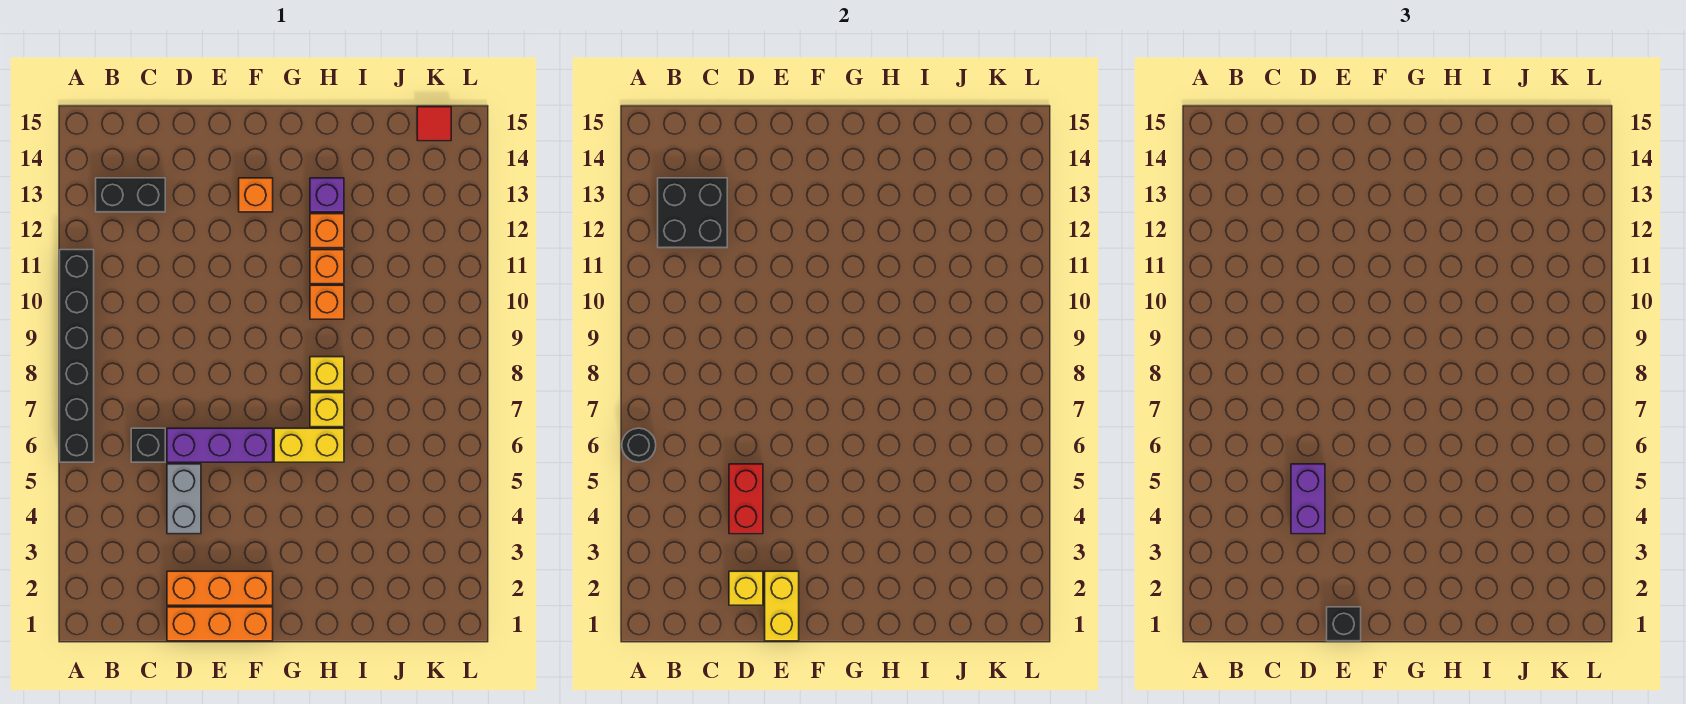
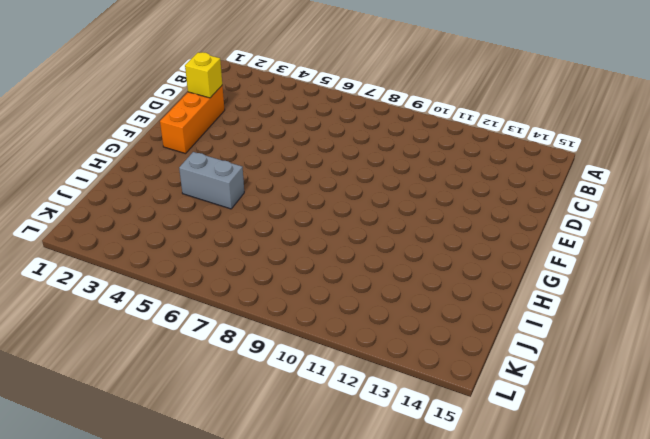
grey 1x2 brick [179,152,244,209] -> grey 1x2 brick moved to [167,464,201,534]
none -> black 1x6 brick [60,250,94,462]
none -> black 1x2 brick [96,178,165,212]
none -> black 1x1 brick [131,428,165,462]

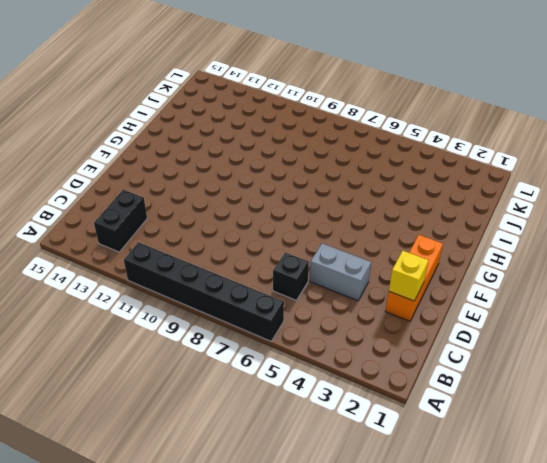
none -> orange 1x3 brick [167,607,273,641]
none -> purple 1x3 brick [167,428,273,462]
none -> orange 1x1 brick [239,178,273,212]

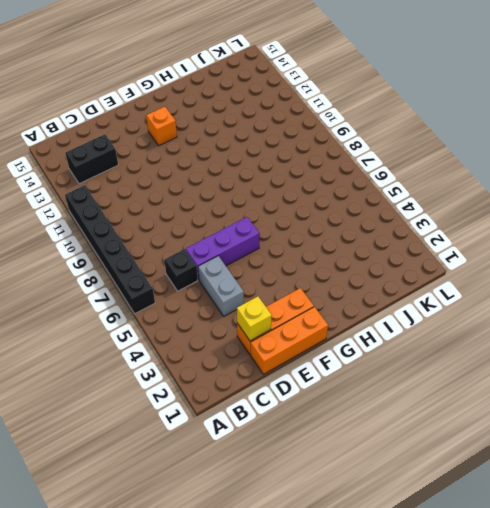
none -> yellow 1x2 brick [274,428,344,462]
none -> yellow 1x1 brick [310,393,344,427]
none -> yellow 1x1 brick [310,357,344,391]

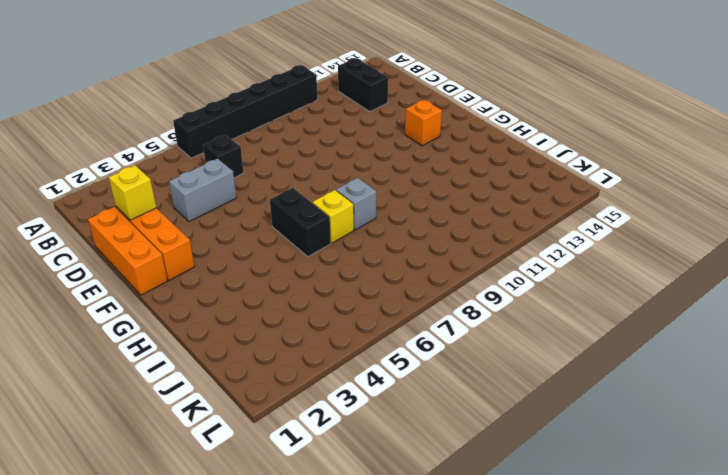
black 1x2 brick [270,188,331,257] -> yellow 1x2 brick [274,428,344,462]
grey 1x1 brick [336,178,376,230] -> yellow 1x1 brick [310,357,344,391]
none -> purple 1x3 brick [167,428,273,462]
none -> orange 1x1 brick [310,285,344,319]
none -> orange 1x1 brick [310,250,344,284]

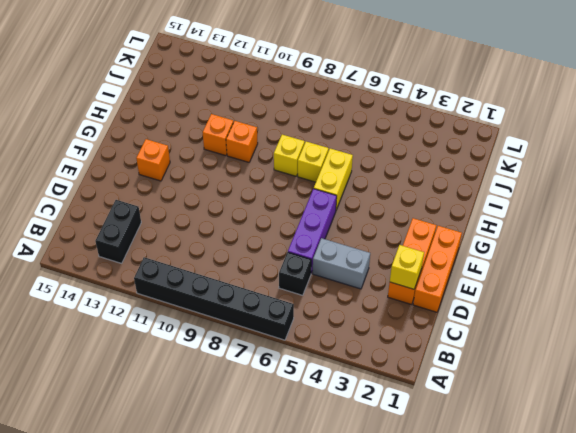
none -> orange 1x1 brick [310,214,344,248]
none -> purple 1x1 brick [310,178,344,212]
none -> red 1x1 tile [417,107,451,141]

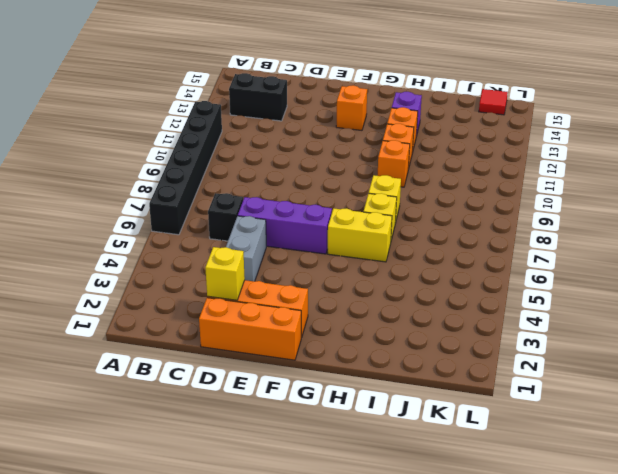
none -> black 1x1 round brick [622,428,656,462]
none -> black 2x2 brick [658,178,727,248]
none -> red 1x2 brick [729,464,763,534]

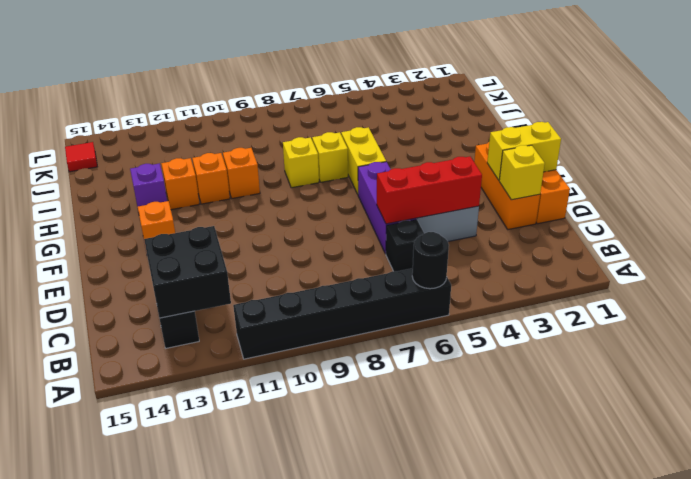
red 1x3 brick [377,157,482,224] -> red 1x2 brick [729,464,763,534]
none -> purple 1x2 brick [1291,464,1325,534]
none -> black 1x1 brick [1327,607,1361,641]

